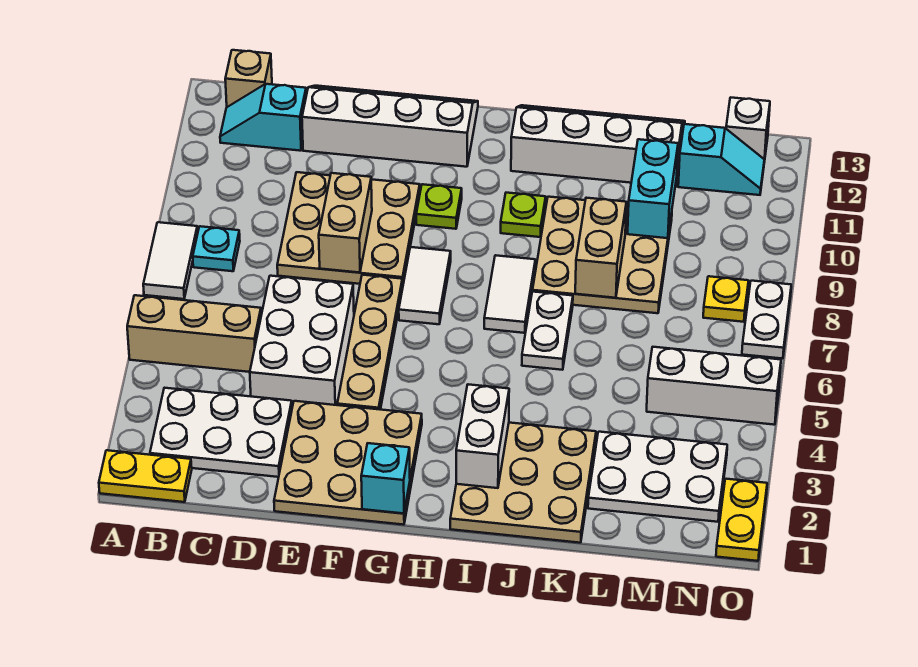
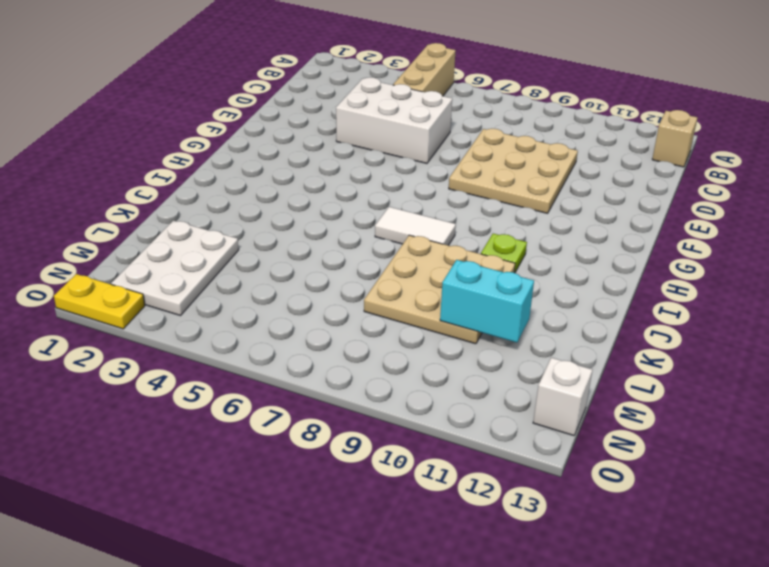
none -> yellow 1x2 plate [99,450,192,502]
none -> white 1x2 tile [143,222,198,299]
none -> white 2x3 plate [150,388,292,477]
none -> cyan 1x1 plate [193,226,240,271]

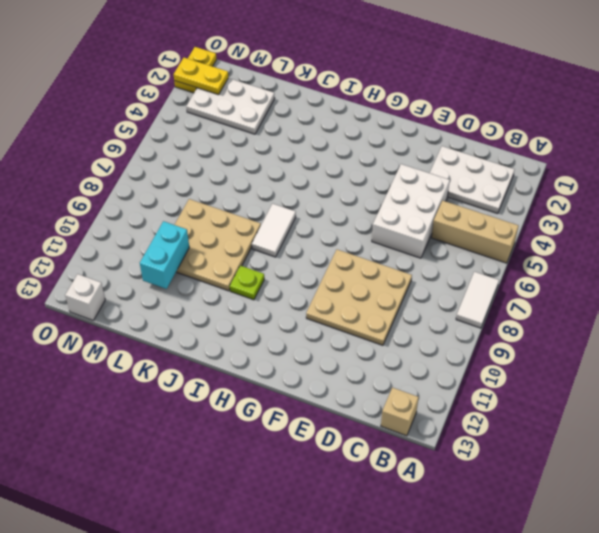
yellow 1x2 plate [174,58,228,95] -> yellow 1x2 plate moved to [99,450,192,502]
none -> cyan 1x1 plate [193,226,240,271]
none -> cyan 1x2 slope [220,84,306,151]
none -> white 2x4 slope [302,86,478,167]
none -> tan 3x3 plate [274,401,422,525]

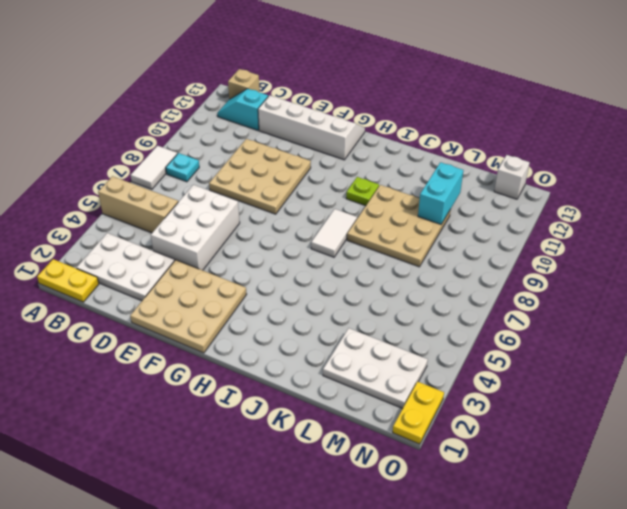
none -> tan 1x4 plate [337,275,402,410]
none -> white 1x2 tile [399,247,451,324]
none -> lime 1x1 plate [416,184,462,229]
none -> tan 3x3 plate [450,423,596,543]

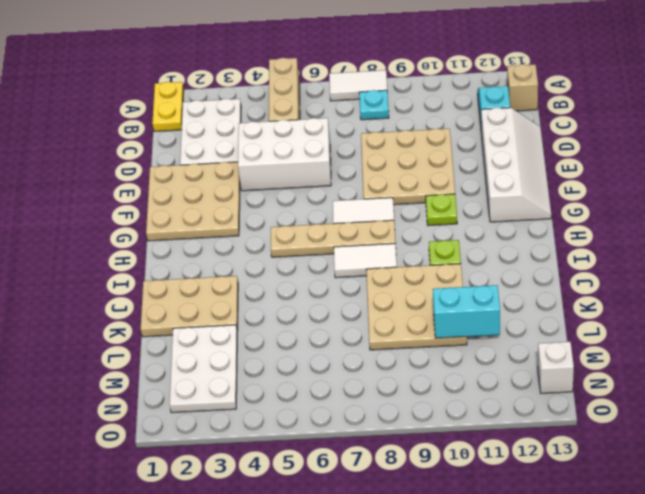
tan 1x4 plate [271,220,395,257] -> tan 1x4 plate moved to [337,275,402,410]
tan 2x3 plate [141,276,238,337] -> tan 3x3 plate [450,423,596,543]
none -> white 2x4 slope [511,105,685,187]
none -> white 1x2 plate [522,292,573,370]
none -> white 1x3 brick [647,347,781,425]
none -> cyan 1x2 slope [678,124,764,195]

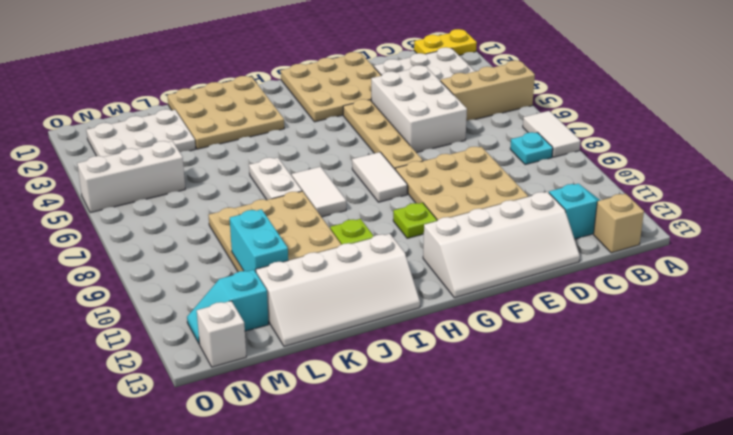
none -> yellow 1x1 plate [703,276,749,322]
none -> yellow 1x2 plate [716,479,767,561]
none -> white 1x2 plate [742,281,791,359]
none -> tan 1x2 brick [319,173,372,273]

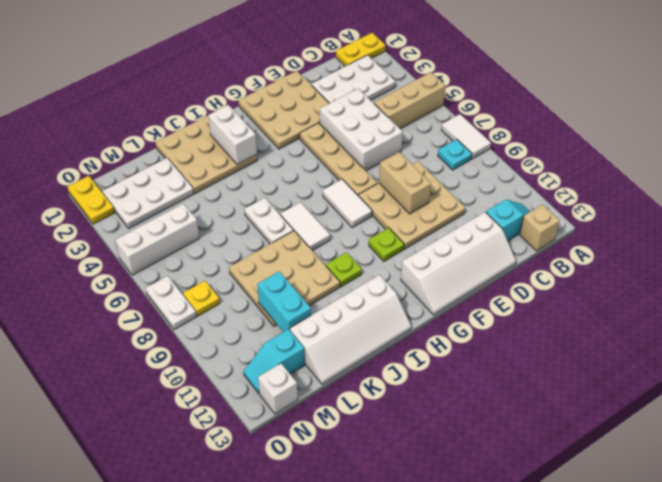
none -> cyan 1x1 brick [361,443,410,513]
none -> tan 1x2 brick [575,198,626,298]

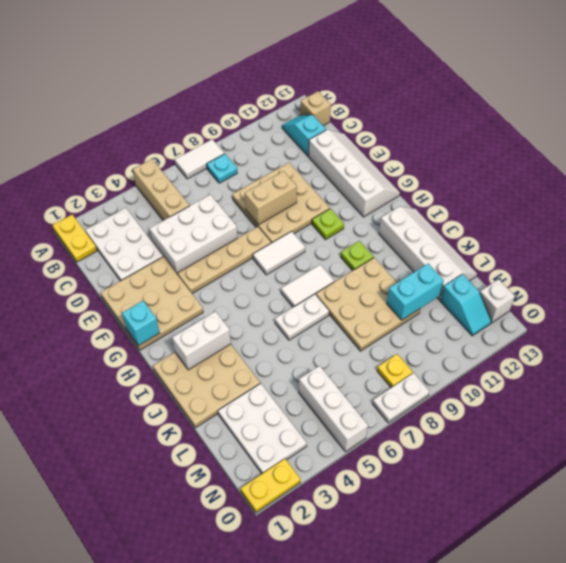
none -> tan 1x2 brick [575,198,626,298]

